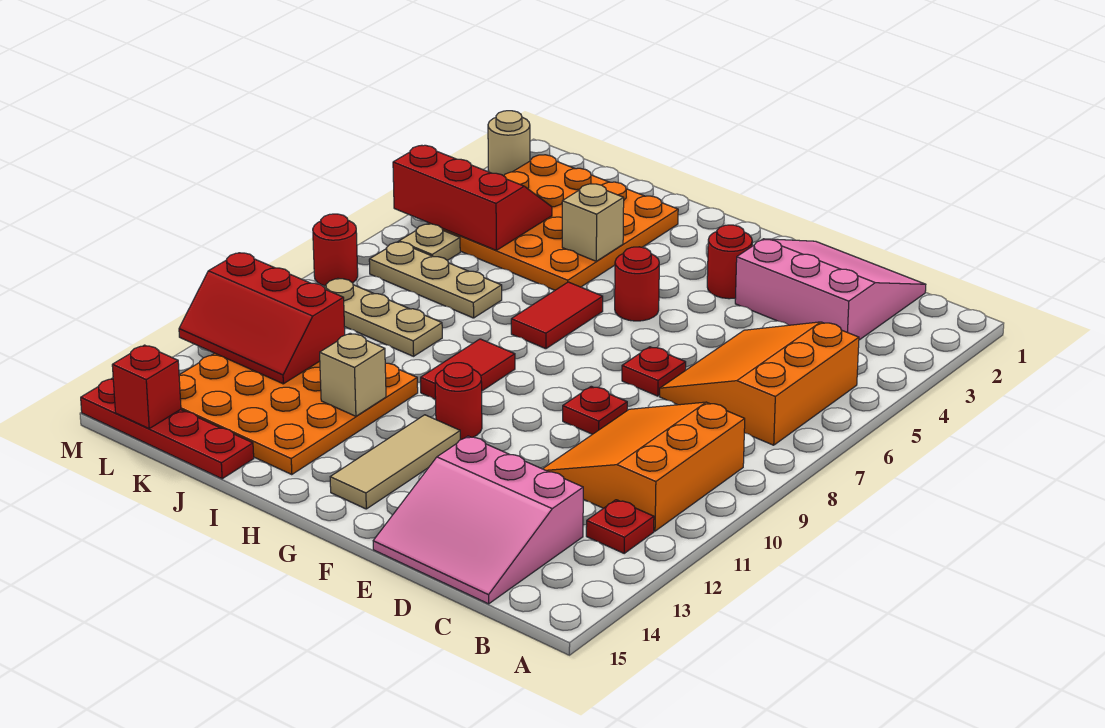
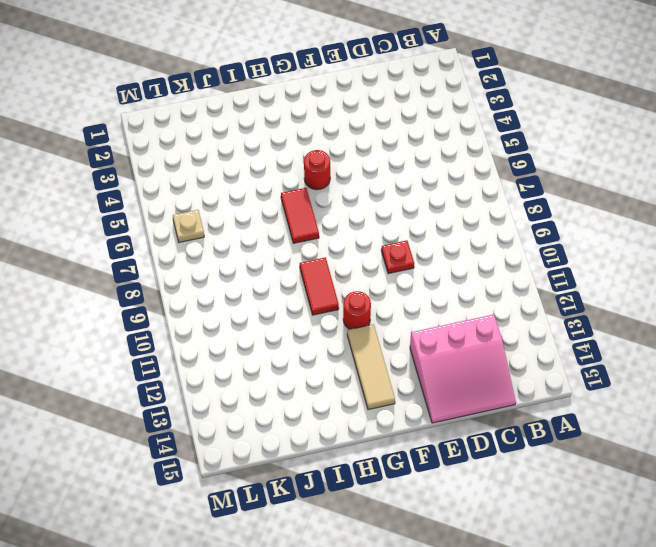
none -> orange 3x3 slope [660,322,859,445]
none -> orange 3x3 slope [543,402,745,531]
none -> red 1x1 plate [586,500,654,553]

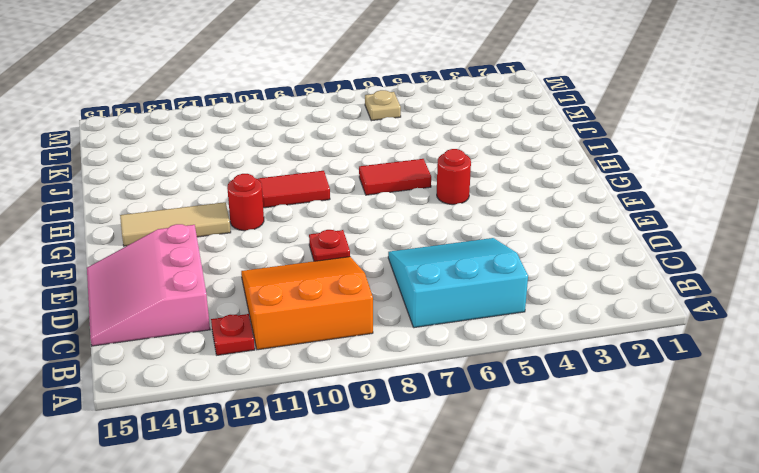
cyan 3x3 slope [388,238,528,328] -> orange 3x3 slope [660,322,859,445]
none -> pink 3x3 slope [735,239,926,340]
none -> red 1x1 plate [622,347,686,396]
none -> red 1x1 round brick [707,225,752,299]

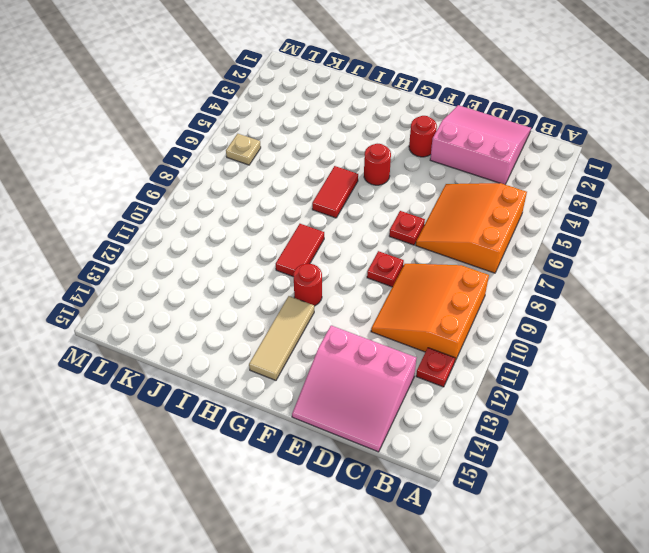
none -> orange 4x4 plate [428,155,678,290]
none -> orange 4x4 plate [179,353,418,475]
none -> tan 1x3 plate [369,242,502,318]

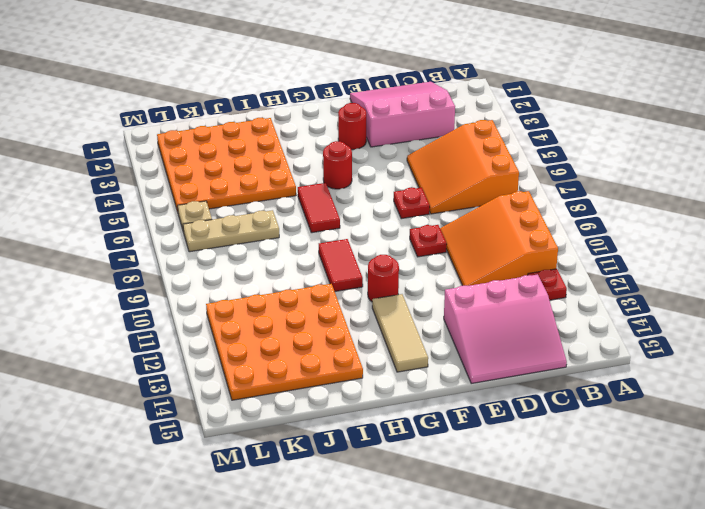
none -> tan 1x3 plate [324,278,442,356]
none -> red 1x4 plate [81,378,254,479]
none -> tan 1x1 round brick [488,111,530,176]

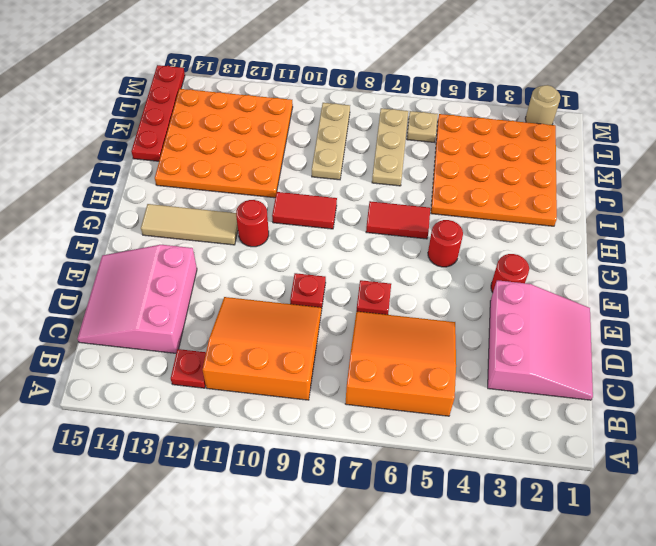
none -> red 1x1 round brick [313,214,358,286]
none -> tan 1x1 brick [562,184,624,261]
none -> tan 1x1 brick [320,333,386,416]

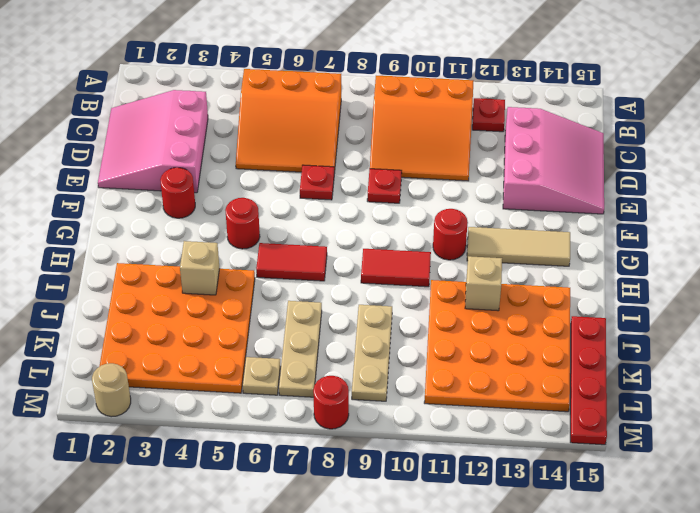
none -> red 2x3 slope [393,145,552,250]
none -> red 2x3 slope [179,253,345,384]
none -> red 1x1 brick [112,345,181,428]

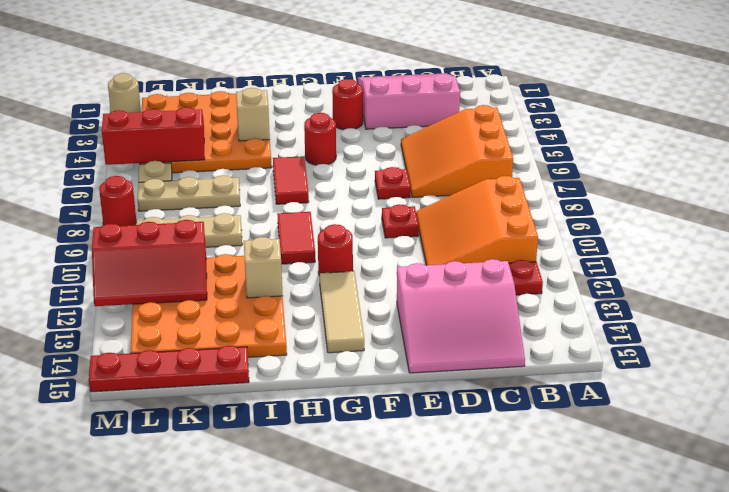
none -> red 1x1 brick [112,345,181,428]

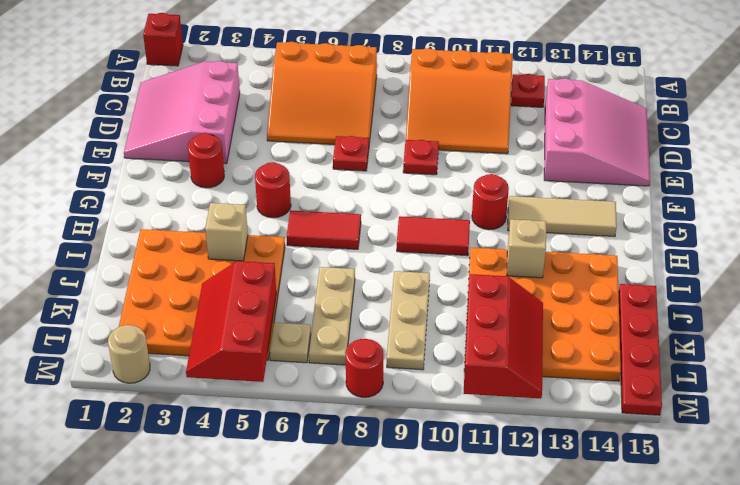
red 1x1 brick [143,13,183,66] -> red 1x1 brick moved to [112,345,181,428]

